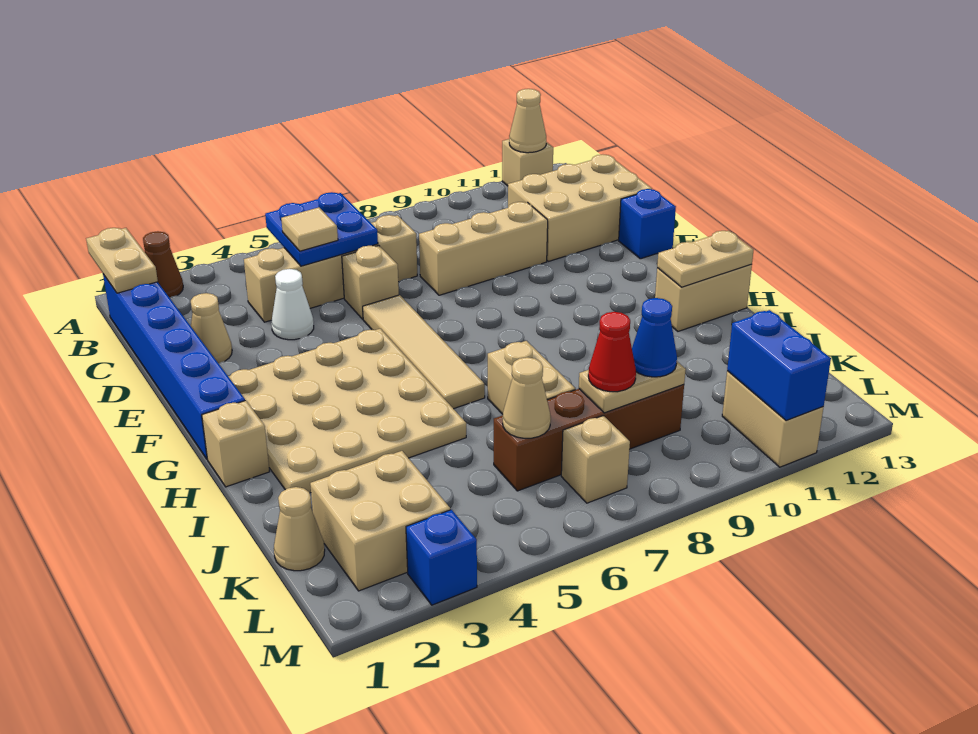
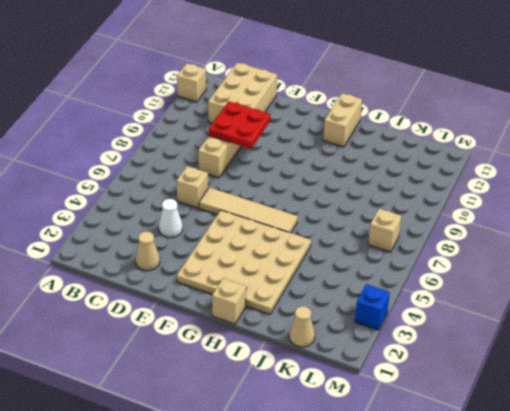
red 2x2 plate [209,101,270,149] -> none
none -> brown 1x1 cone [143,231,183,298]
none -> blue 1x6 brick [103,274,245,459]
none -> tan 1x4 brick [244,215,417,322]
none -> blue 1x1 brick [619,189,676,259]

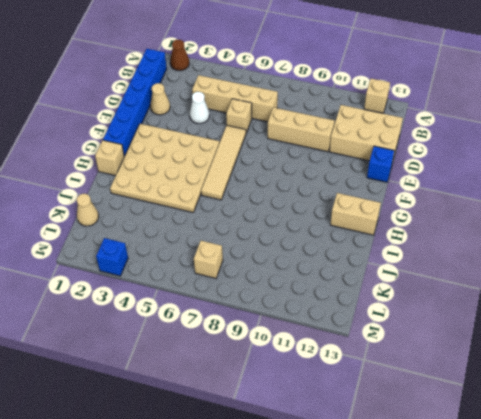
none -> tan 1x2 brick [488,341,575,414]
none -> tan 2x2 brick [310,451,450,591]
none -> brown 1x4 brick [494,384,684,491]
none -> tan 1x2 brick [722,371,823,467]

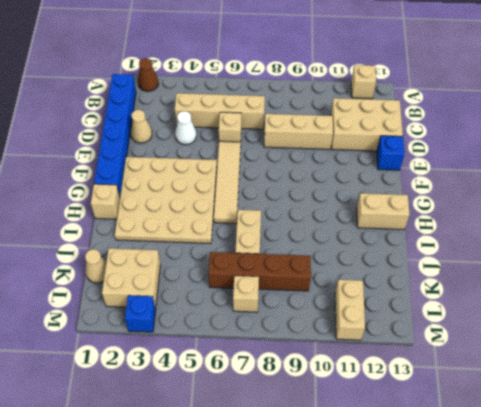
none -> tan 1x2 plate [86,228,158,293]
none -> tan 1x1 cone [509,89,546,153]
none -> blue 2x2 plate [265,192,378,266]
none -> tan 1x2 plate [657,231,753,287]

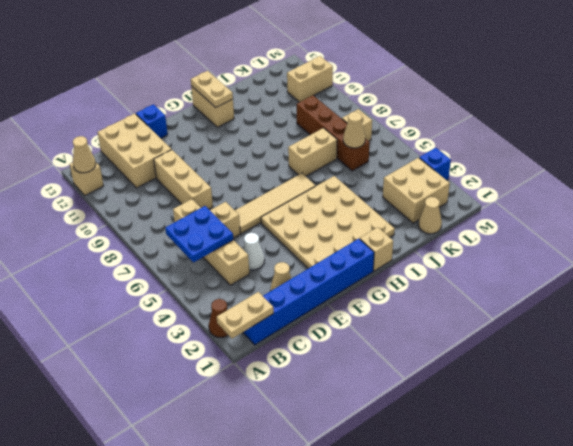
none -> tan 1x2 plate [579,362,686,413]
none -> blue 1x2 brick [727,310,831,420]
none -> tan 1x1 tile [281,207,338,251]
none -> red 1x1 cone [588,312,636,392]

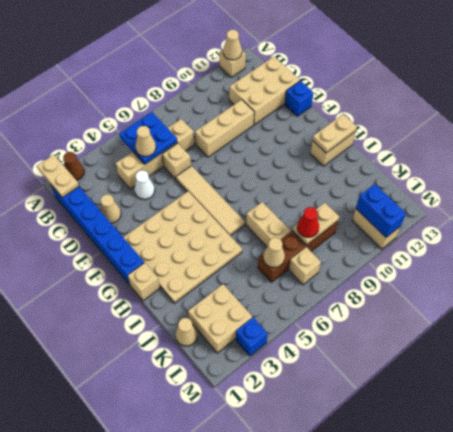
tan 1x1 cone [135,126,156,157] -> tan 1x1 tile [281,207,338,251]
none -> blue 1x1 cone [632,298,677,377]

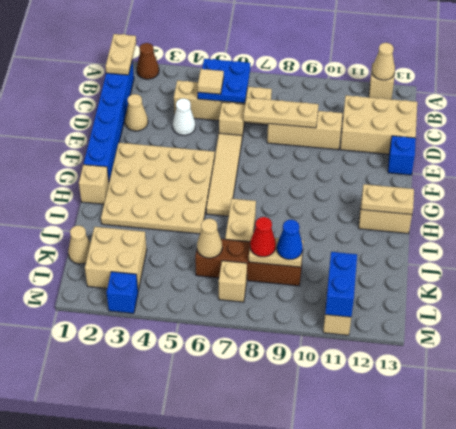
tan 1x3 plate [243,98,319,128] -> none

